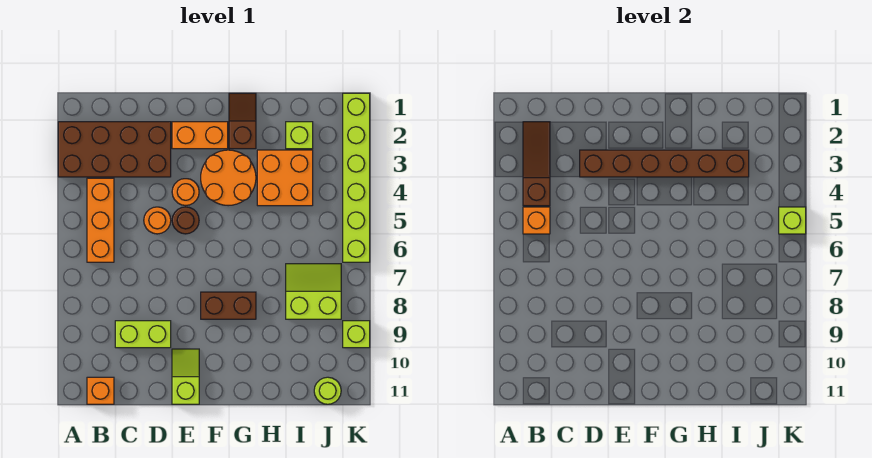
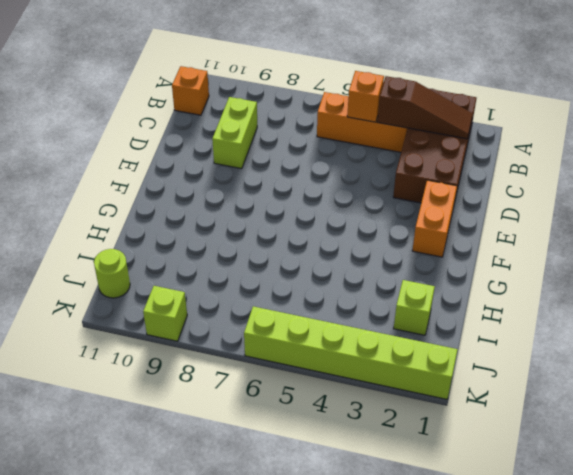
none -> orange 1x1 round brick [144,207,171,234]
none -> orange 1x1 round brick [172,179,199,206]
none -> brown 1x1 round brick [172,207,199,234]

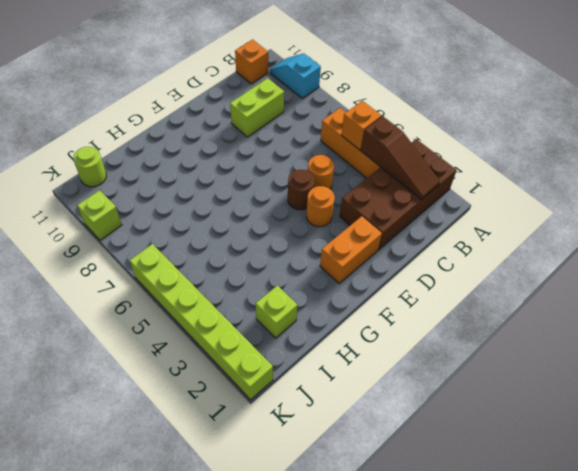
cyan 1x2 slope [270,53,321,99] -> none
none -> lime 1x2 slope [172,349,199,404]
none -> orange 2x2 round brick [201,150,256,206]
none -> brown 1x2 brick [201,292,256,319]

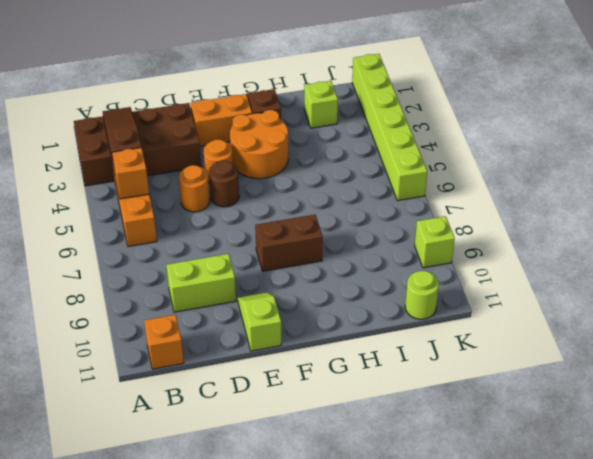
none -> orange 2x2 brick [257,150,313,206]
none -> lime 2x2 slope [286,264,341,319]
none -> brown 1x6 brick [580,150,749,177]

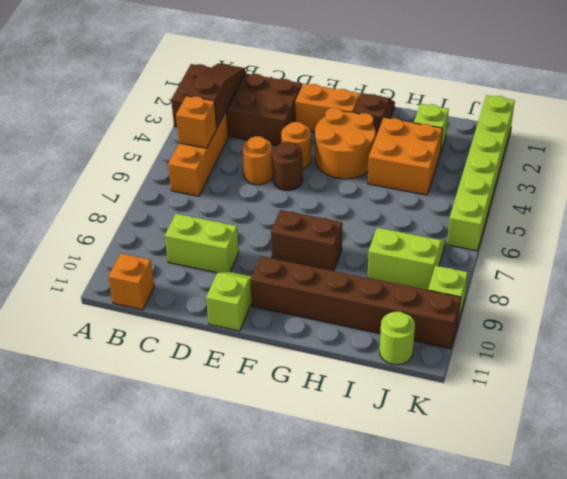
brown 1x6 brick [250,256,461,349] -> brown 1x6 brick moved to [580,150,749,177]
none -> lime 1x1 brick [779,207,806,234]

